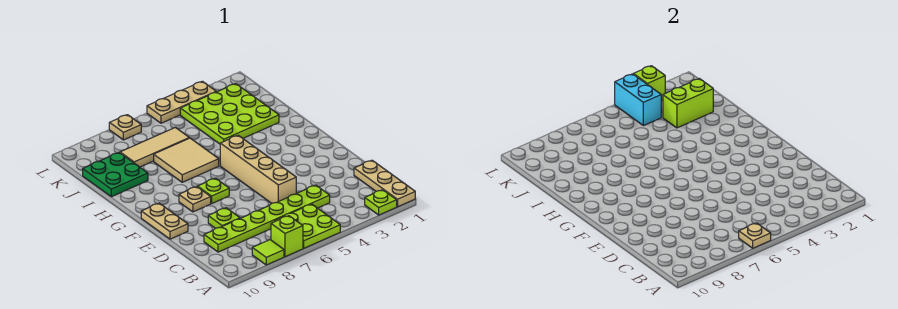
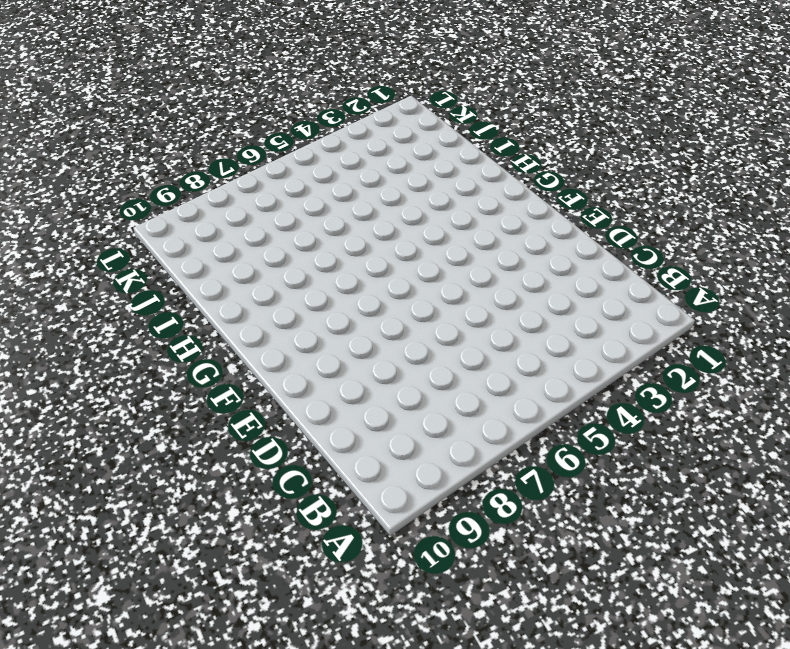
none -> tan 1x3 plate [354,160,415,207]
none -> lime 1x1 plate [365,190,397,215]
none -> lime 2x2 plate [275,204,340,248]

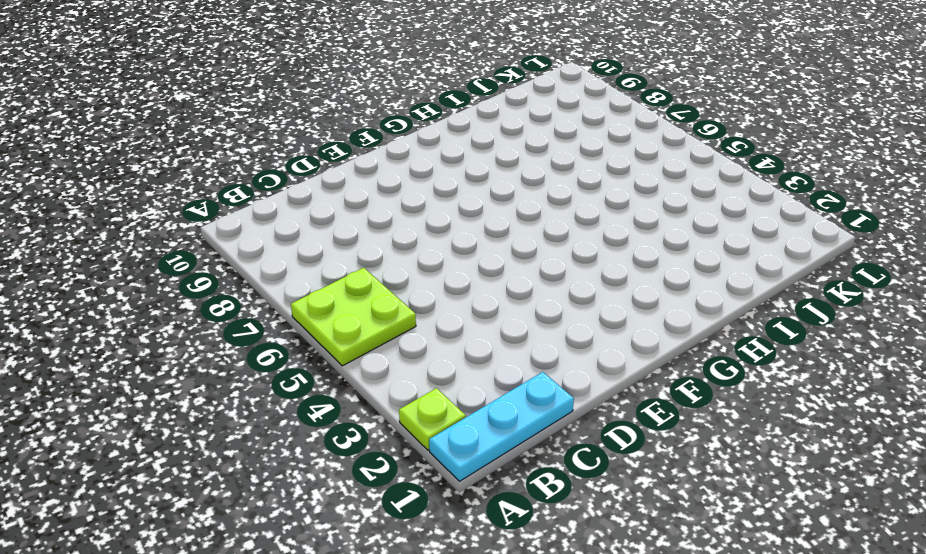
cyan 1x3 plate [429,372,574,481] -> tan 1x3 plate [354,160,415,207]
none -> lime 1x1 brick [271,216,303,257]
none -> lime 1x1 tile [252,240,284,265]
none -> lime 1x6 plate [204,185,330,252]

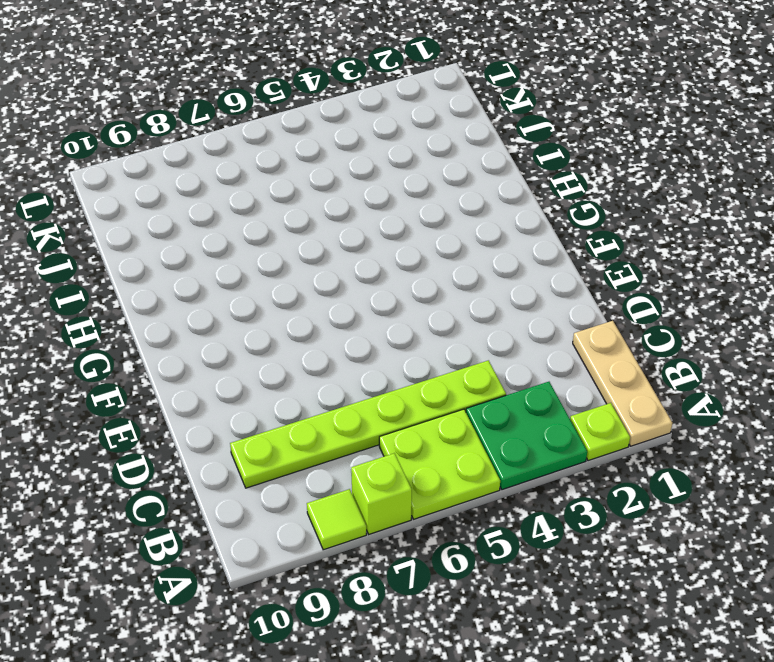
green 2x2 plate [466,382,587,490] -> green 2x2 plate moved to [83,153,148,197]
none -> tan 1x4 brick [220,135,296,203]
none -> lime 1x1 plate [208,208,240,228]
none -> tan 1x2 plate [141,203,188,239]

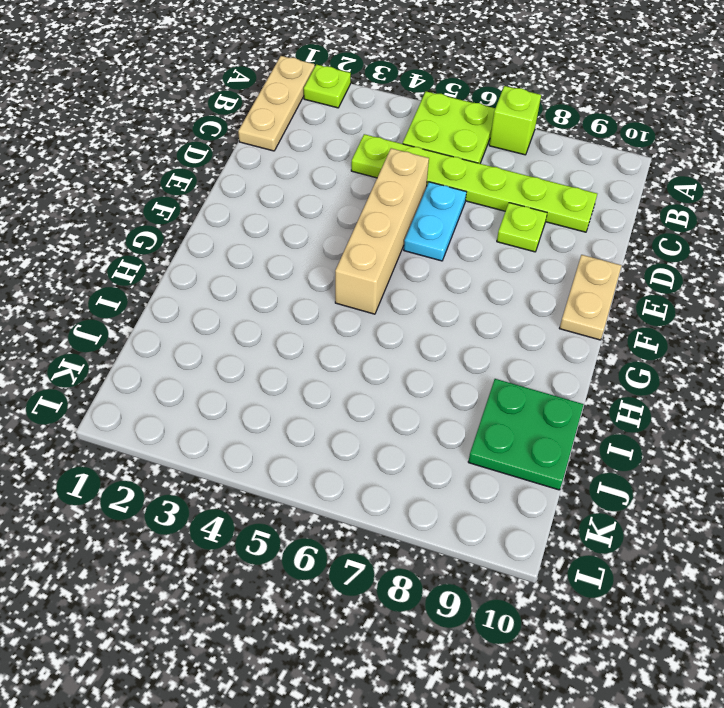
cyan 1x2 plate [404,182,466,261] -> none
none -> lime 1x1 tile [252,240,284,265]
none -> lime 1x1 plate [198,178,229,203]
none -> tan 1x1 plate [179,187,211,212]

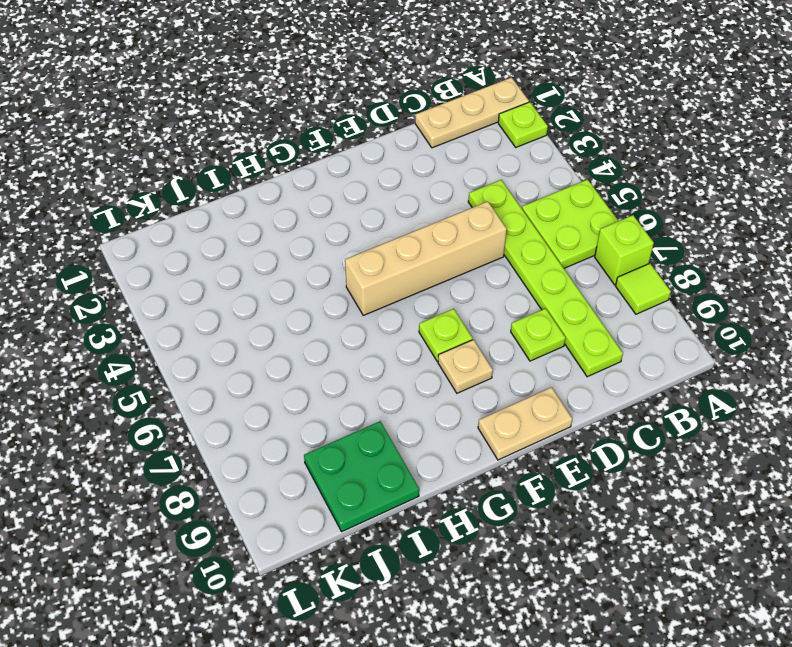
none -> tan 2x2 tile [154,138,219,182]
none -> lime 3x3 plate [180,84,279,144]
none -> tan 1x3 tile [120,128,189,167]

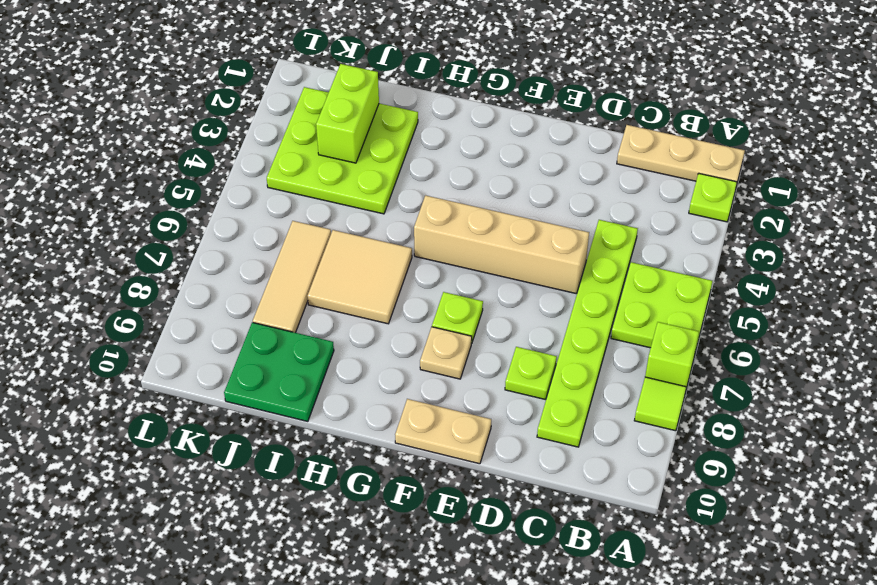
none -> tan 1x3 plate [147,81,216,123]
none -> tan 1x1 plate [109,115,141,140]
none -> tan 1x1 plate [739,223,771,248]

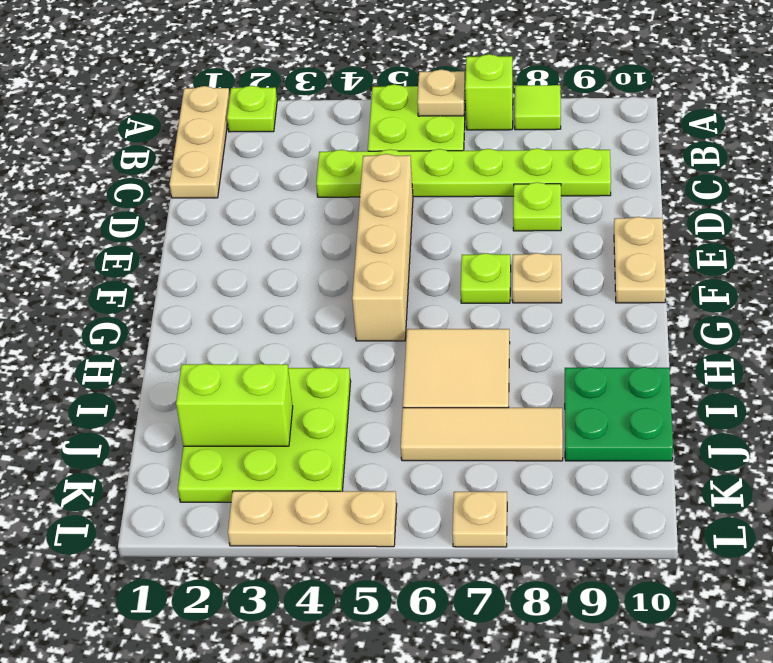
none -> cyan 1x2 brick [615,74,661,126]
none -> lime 1x1 brick [634,66,665,101]

